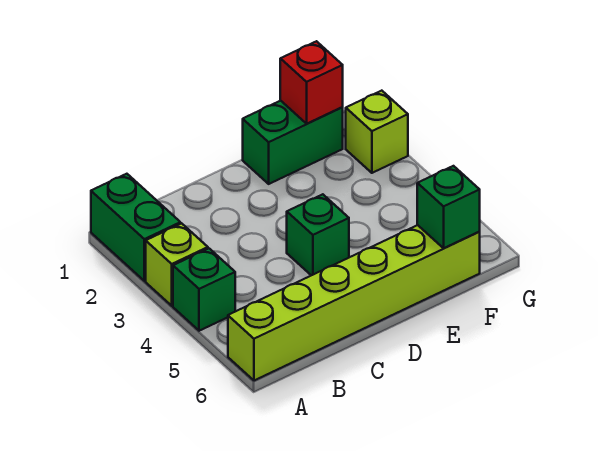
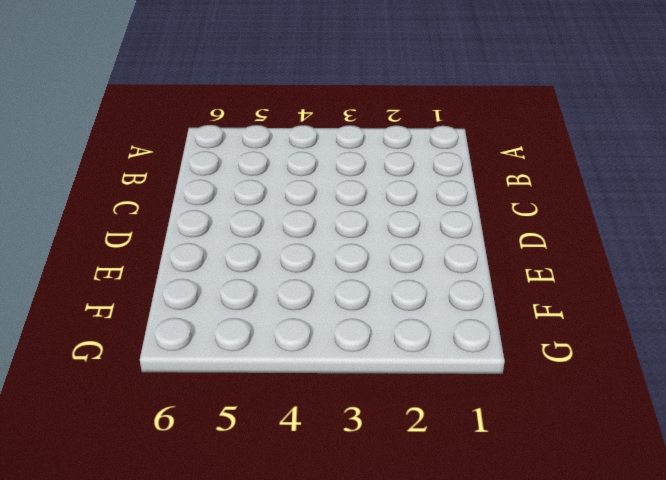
none -> green 1x2 brick [91,174,180,281]
none -> lime 1x1 brick [146,223,208,306]

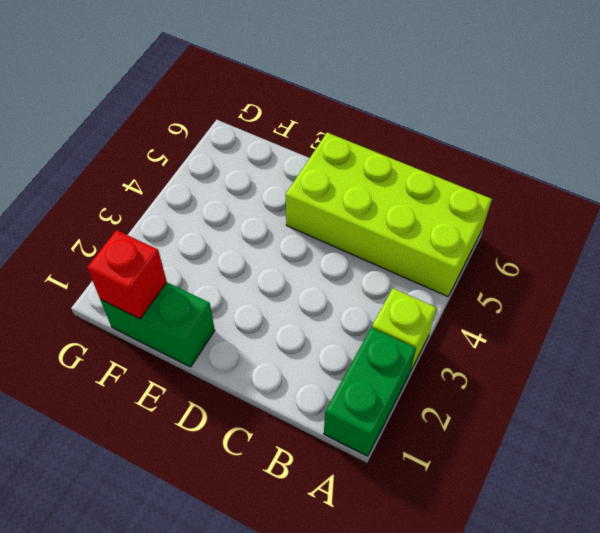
lime 2x4 brick [286,133,492,296] -> lime 1x6 brick [228,225,480,381]
none -> green 1x1 brick [173,249,235,331]
none -> green 1x1 brick [287,194,349,275]

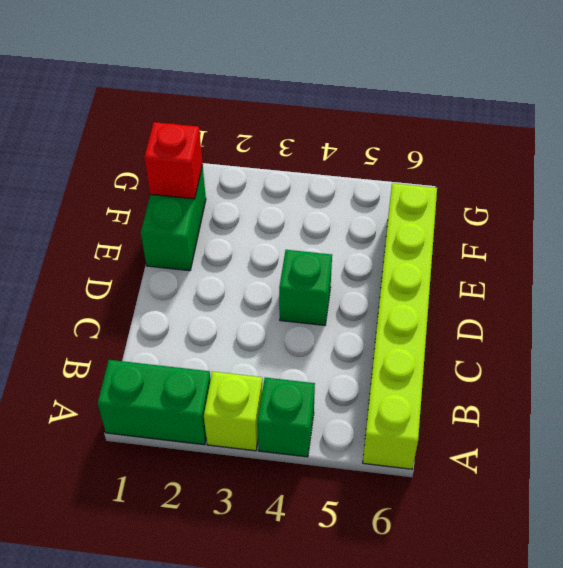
none -> lime 1x1 brick [346,91,408,173]
none -> green 1x1 brick [417,166,480,248]

